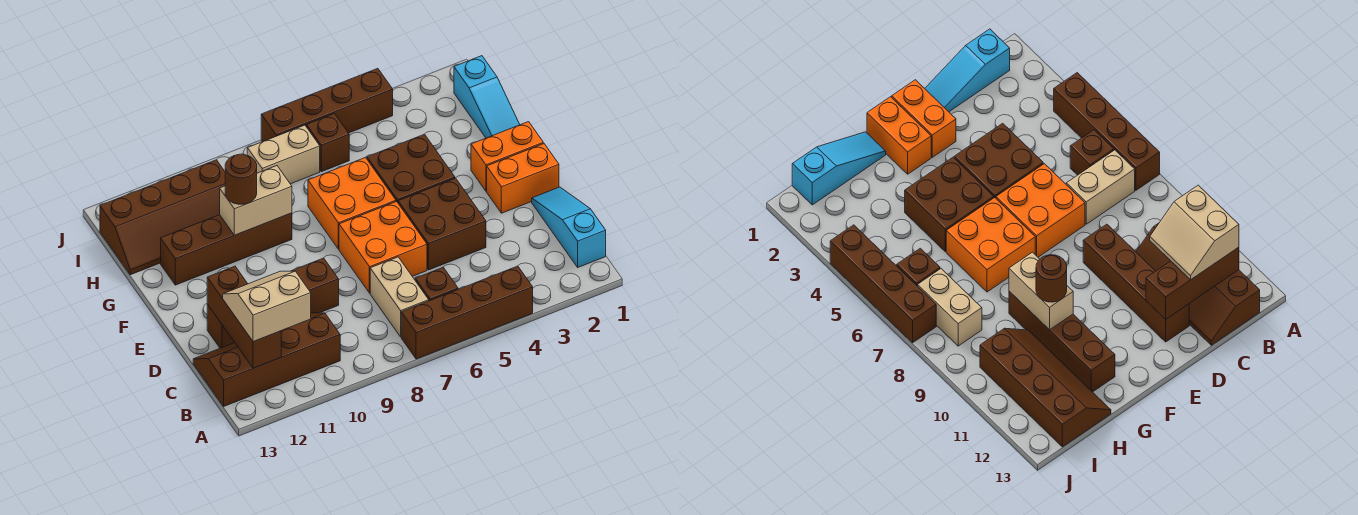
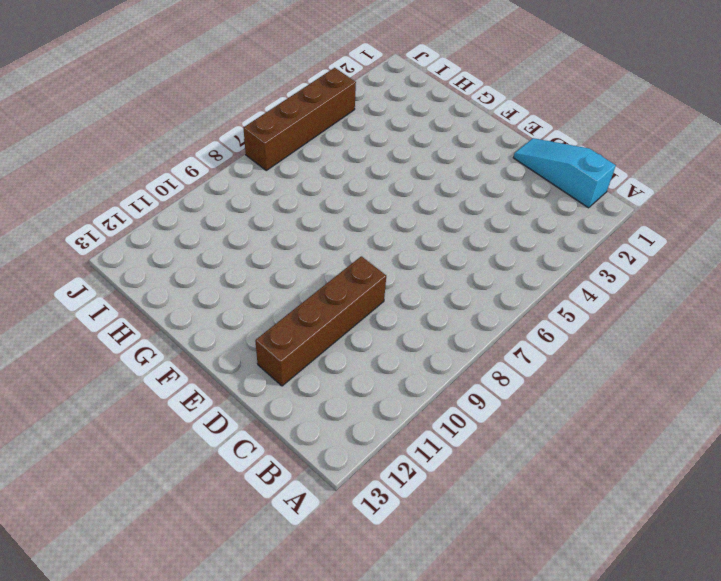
none -> brown 1x4 brick [401,266,533,359]
none -> brown 1x1 brick [415,267,458,301]
none -> tan 1x2 brick [370,257,429,337]

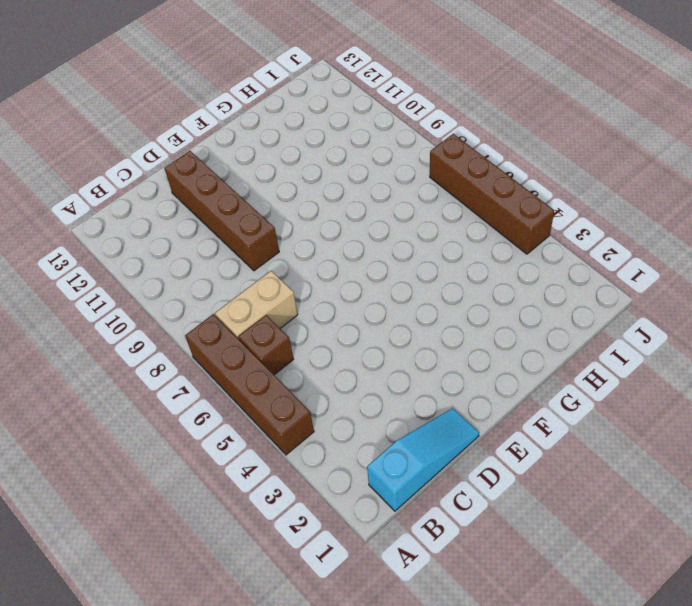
none -> brown 2x4 slope [193,313,340,406]
none -> brown 2x2 brick [398,178,486,270]
none -> orange 2x2 brick [339,201,427,293]

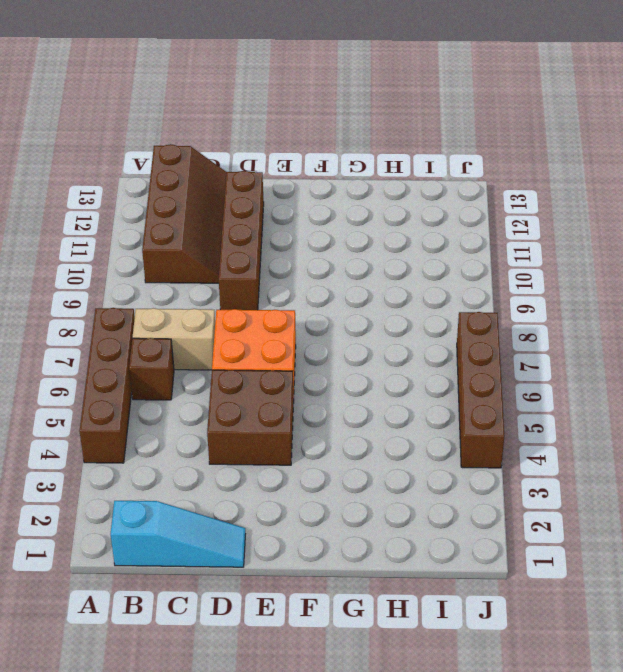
none -> orange 1x2 brick [487,144,559,213]
none -> orange 1x2 brick [471,122,543,191]
none -> brown 2x2 brick [367,134,455,202]

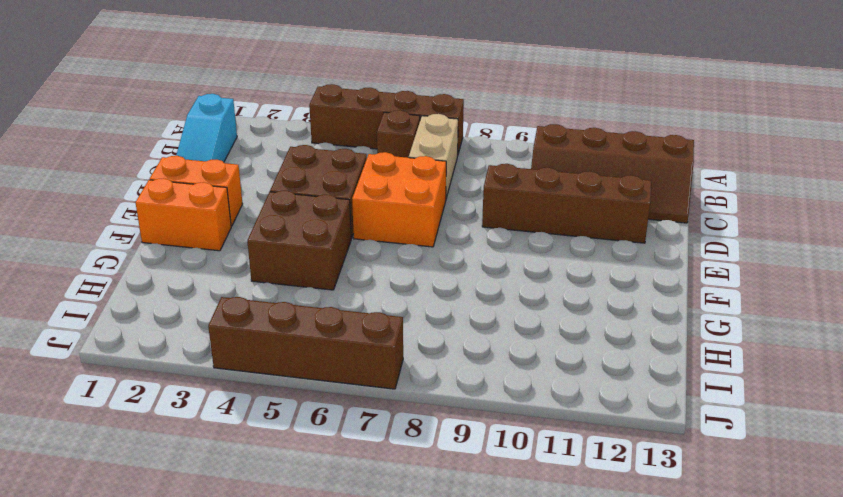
none -> orange 2x2 brick [308,157,396,249]
none -> cyan 1x3 slope [454,56,520,138]
none -> brown 1x4 brick [161,213,292,285]

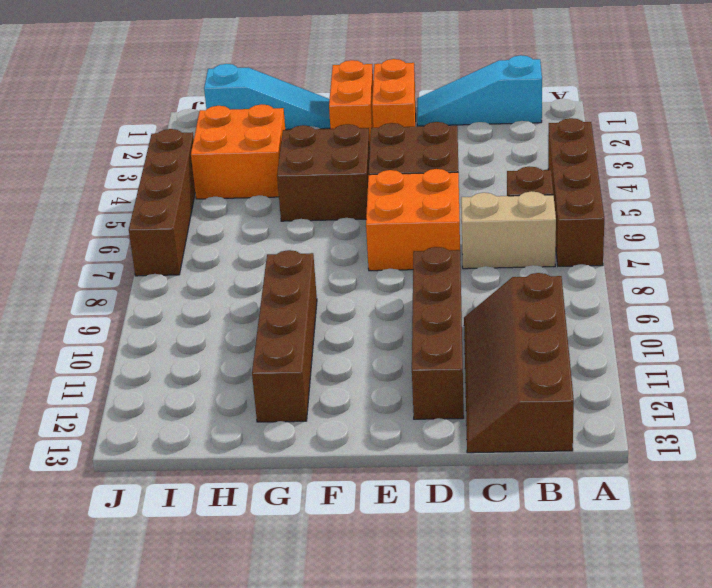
orange 2x2 brick [191,104,285,199] -> orange 2x2 brick moved to [308,157,396,249]
none -> brown 2x4 slope [100,160,225,275]
none -> brown 1x1 brick [306,114,349,172]
none -> tan 1x2 brick [247,125,320,184]

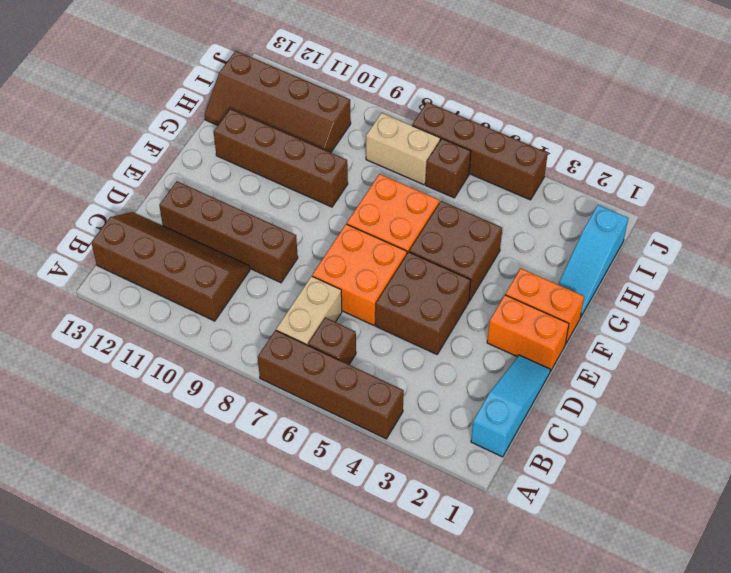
none -> brown 1x3 brick [207,266,281,368]
none -> tan 1x2 brick [220,166,292,235]
none -> tan 2x2 slope [223,271,311,342]

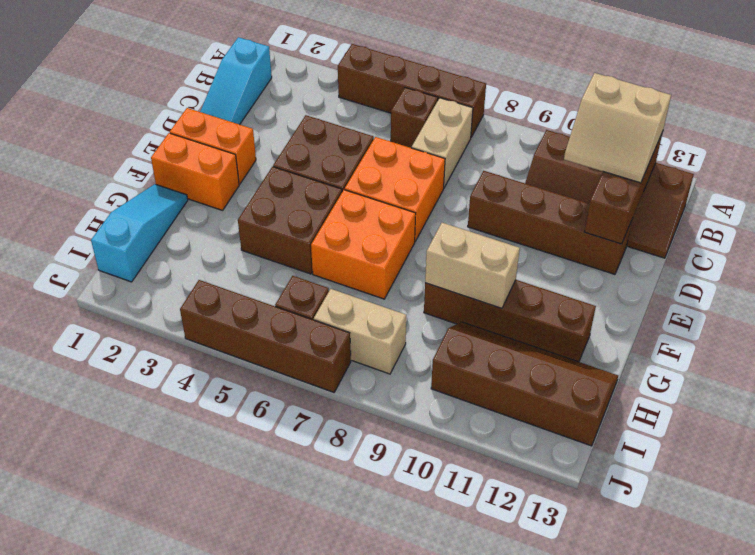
none -> brown 1x1 round brick [225,154,257,204]

